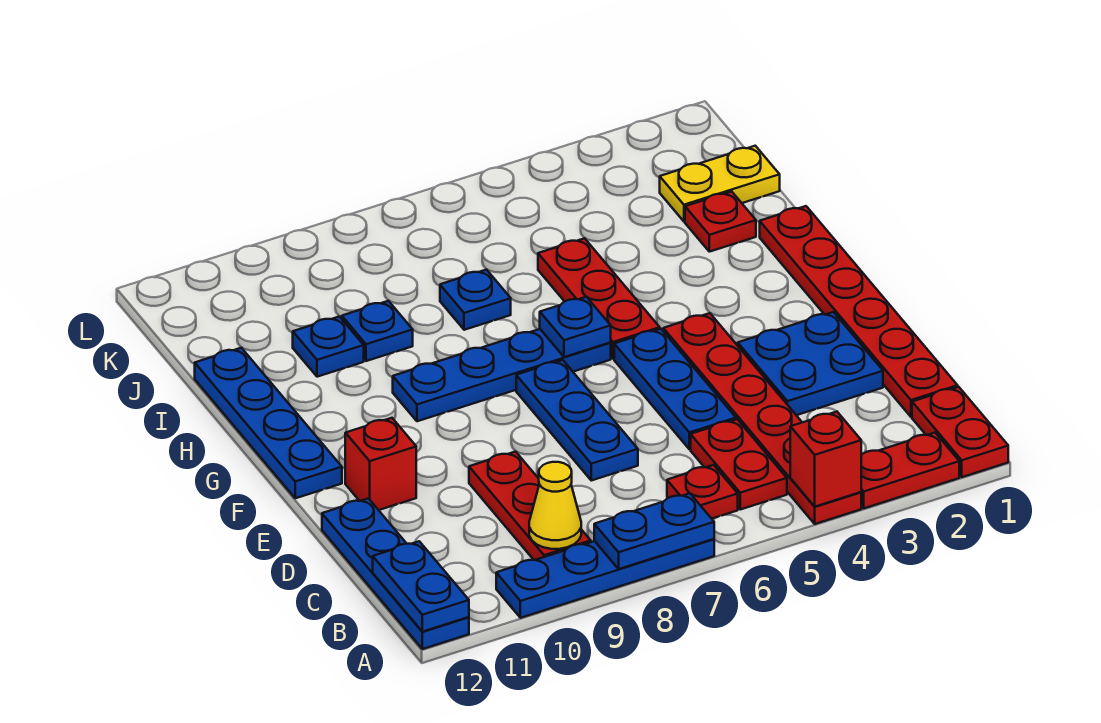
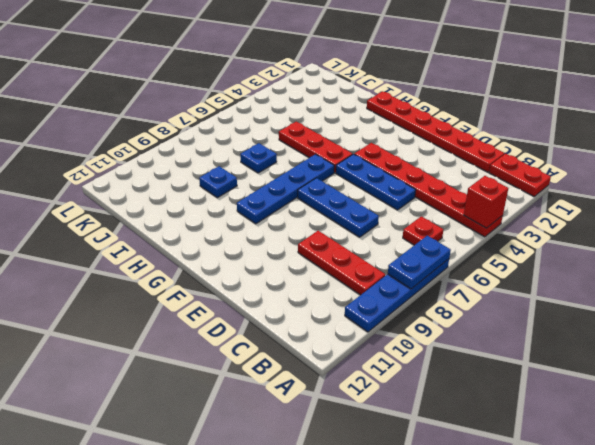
none -> red 1x2 plate [861,433,959,508]
none -> blue 1x4 plate [322,498,469,649]
none -> red 1x2 plate [691,419,787,509]

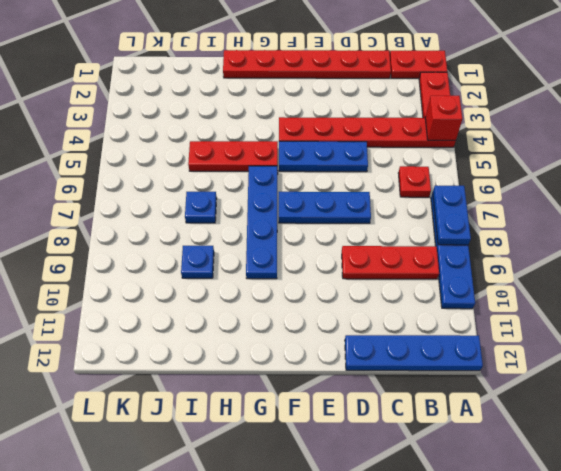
none -> red 1x2 plate [691,419,787,509]
none -> blue 2x2 plate [738,312,883,415]
none -> red 1x1 brick [345,418,416,510]

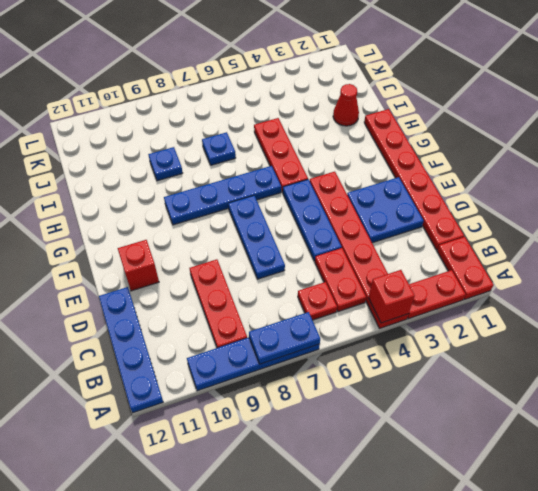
red 1x1 cone [333,84,359,126] -> red 1x1 plate [685,191,756,252]
none -> blue 1x4 plate [195,348,342,498]
none -> blue 1x1 plate [293,317,364,377]
none -> yellow 1x2 plate [660,146,780,222]

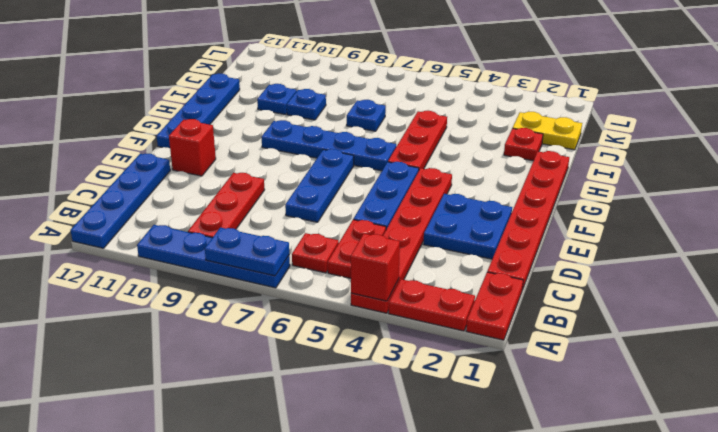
none -> blue 1x2 plate [373,541,469,632]
none -> yellow 1x1 cone [529,462,581,549]
none -> blue 1x1 plate [540,297,611,357]

